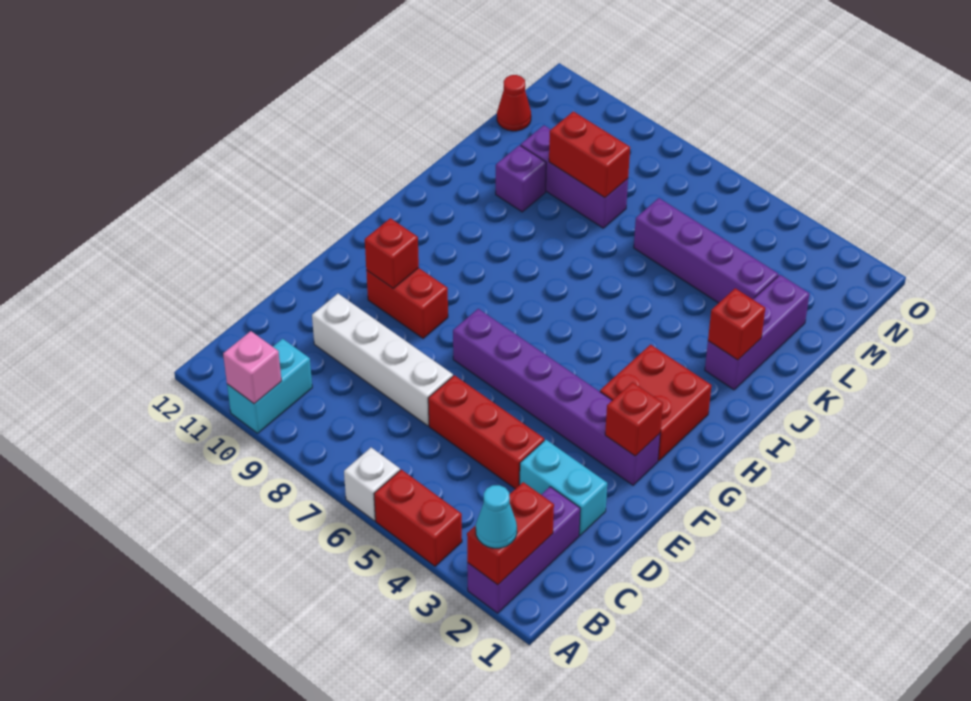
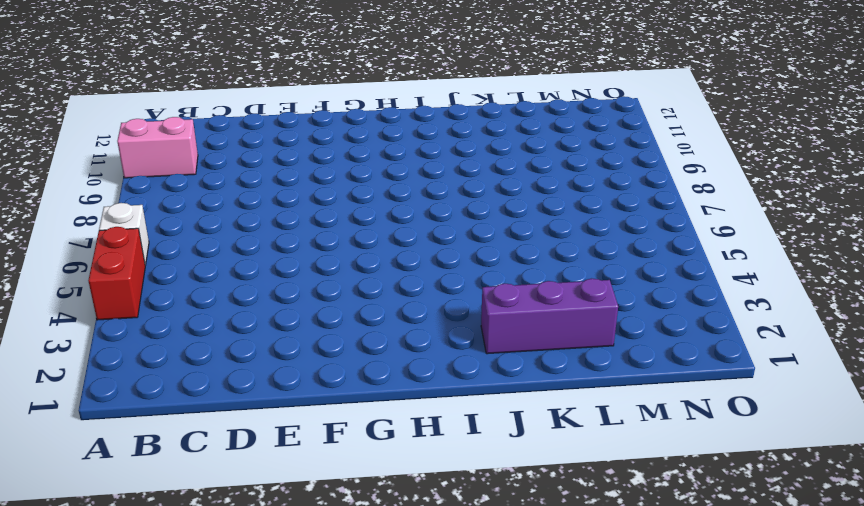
pink 1x2 brick [117,117,198,178] -> cyan 1x2 brick [227,339,312,433]
none -> purple 1x3 brick [467,487,580,613]
none -> cyan 1x2 brick [520,440,607,535]
none -> red 1x3 brick [428,375,544,489]

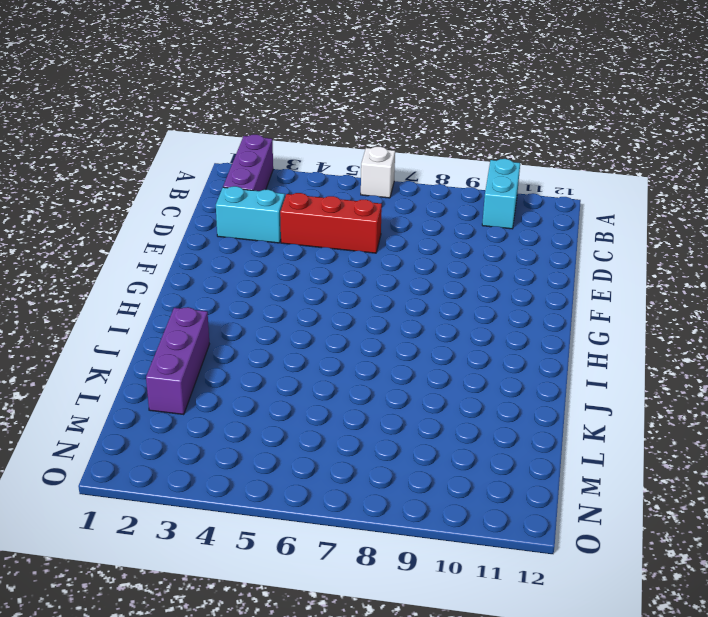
none -> red 1x2 brick [374,470,462,566]
none -> white 1x4 brick [312,294,453,426]
none -> purple 1x6 brick [453,309,660,485]

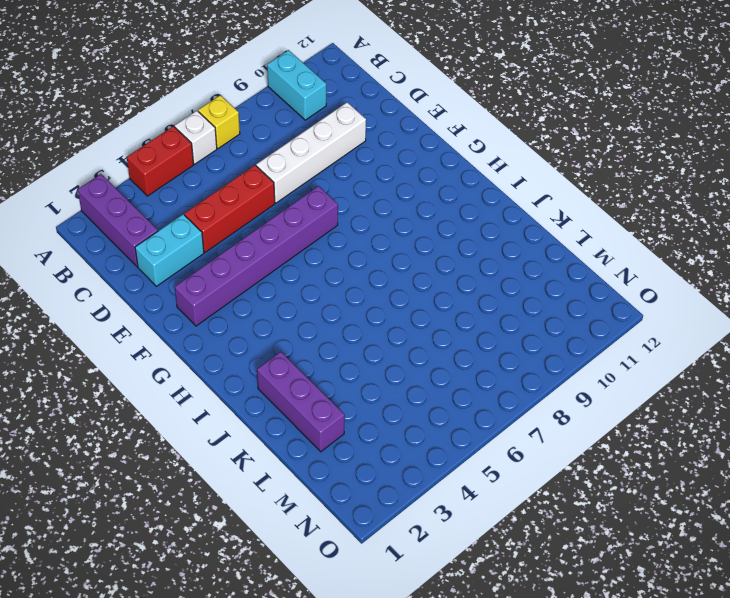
yellow 1x1 brick [198,95,240,148] -> none
none -> red 1x2 brick [366,268,448,338]
none -> red 2x2 brick [600,345,712,461]
none -> purple 1x1 brick [496,145,546,212]

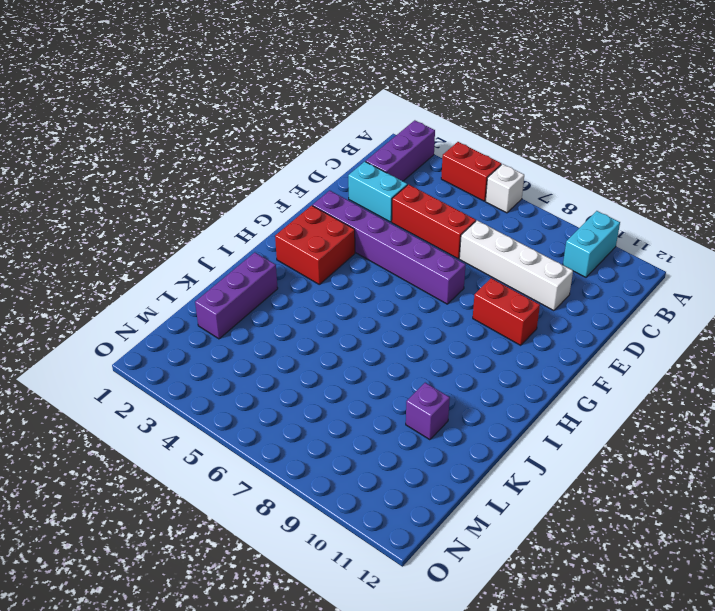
none -> purple 1x4 brick [634,198,778,303]
none -> purple 1x3 brick [521,125,628,228]
none -> red 1x1 cone [497,75,531,131]

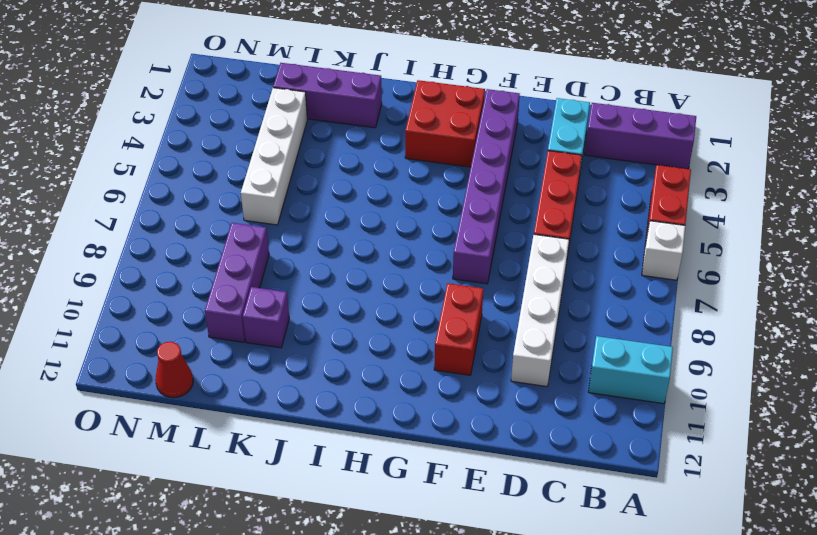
white 1x4 brick [241,88,307,225] -> purple 1x4 brick [634,198,778,303]
none -> red 1x2 brick [467,482,554,585]
none -> pink 1x1 brick [223,331,281,404]
none -> red 1x1 brick [605,382,663,456]

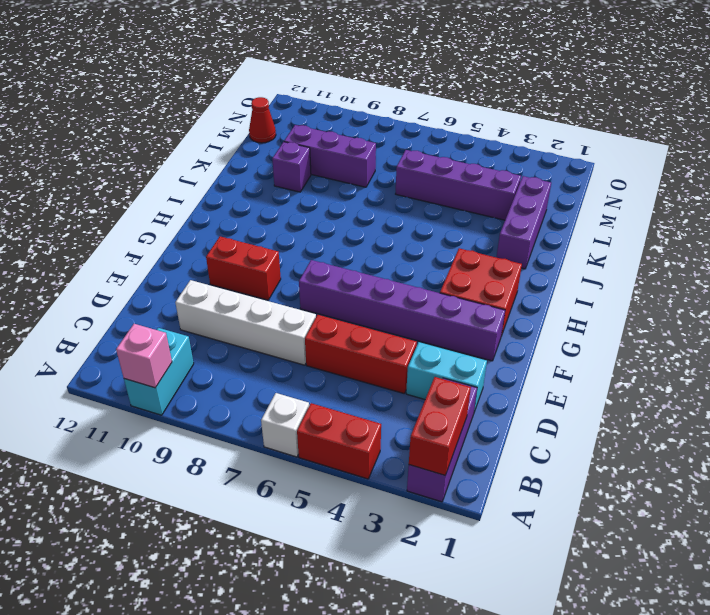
none -> red 1x1 brick [605,382,663,456]
none -> red 1x1 brick [365,218,419,288]
none -> red 1x1 brick [708,288,765,360]

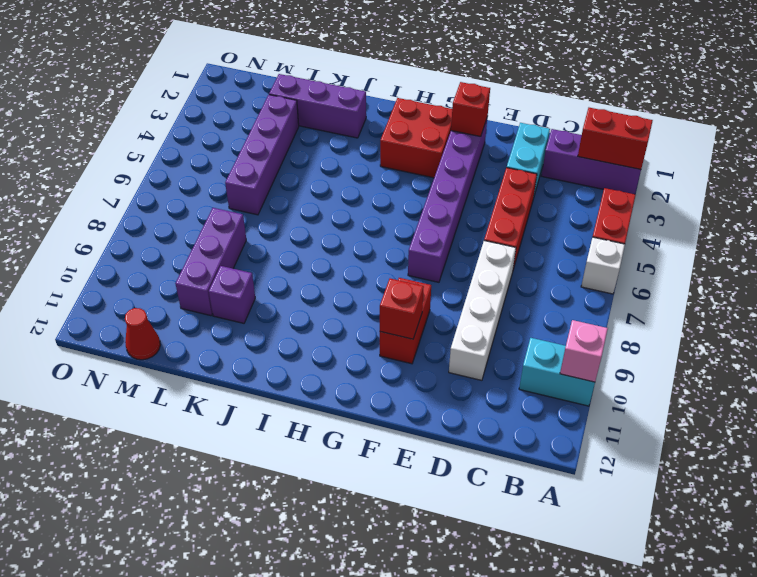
none -> red 1x1 brick [708,288,765,360]
none -> red 1x2 brick [549,111,630,198]
none -> cyan 1x1 cone [476,485,517,548]

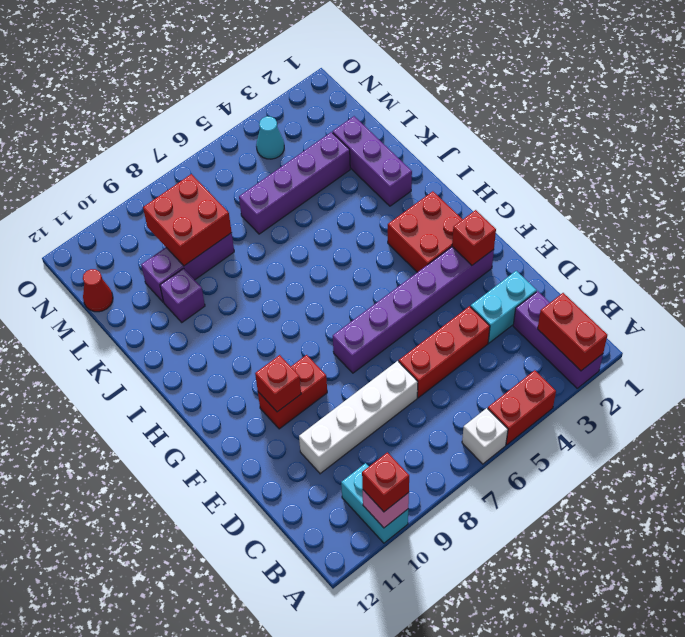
red 1x1 brick [362,452,409,512] -> red 1x1 brick moved to [708,288,765,360]
red 2x2 brick [143,174,232,266] -> red 1x2 brick [549,111,630,198]
cyan 1x1 cone [256,116,284,159] -> cyan 1x1 cone moved to [476,485,517,548]

